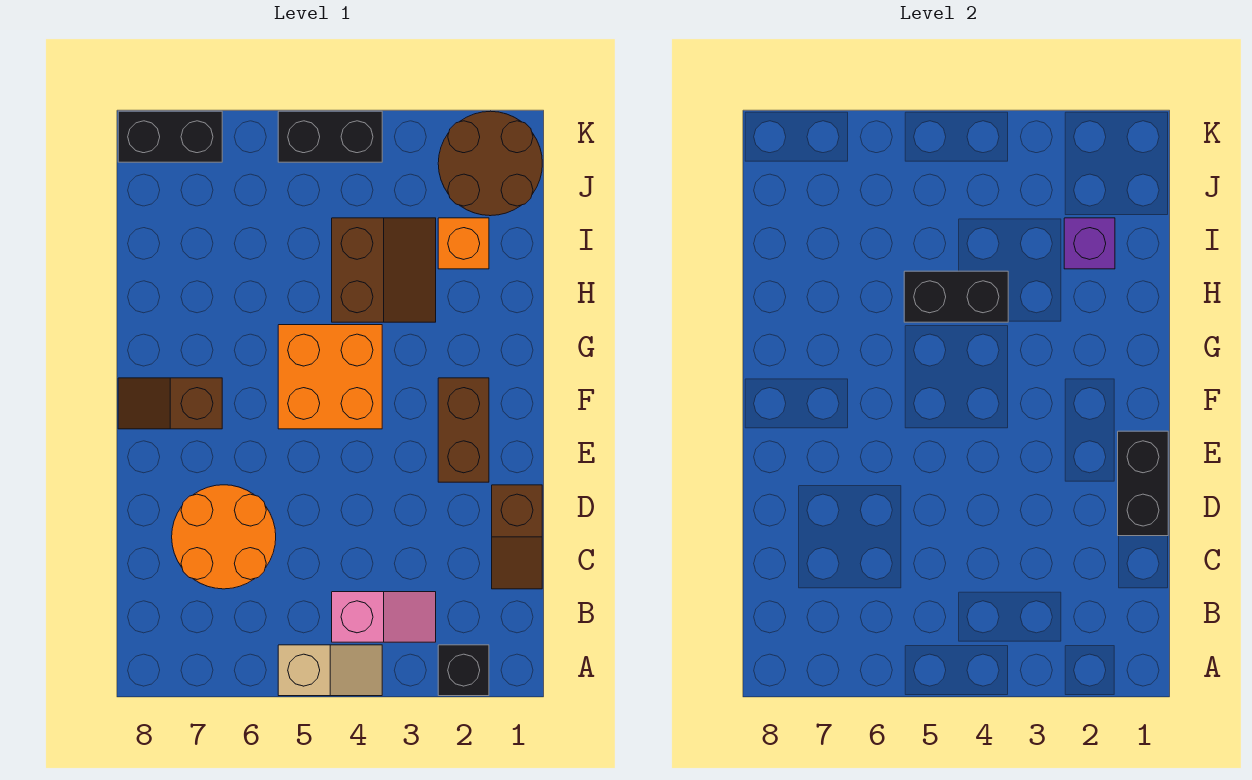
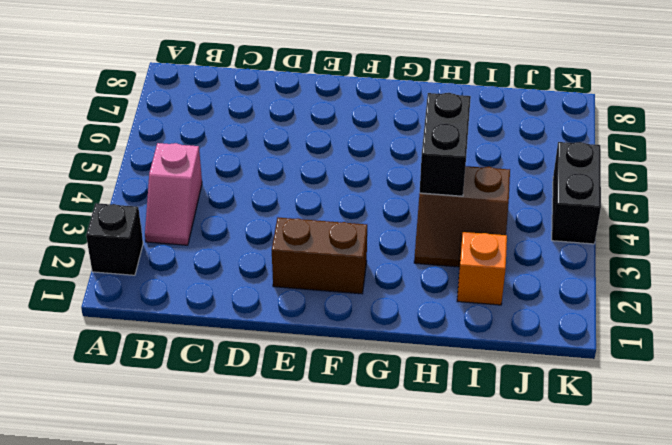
none -> tan 1x2 slope [278,645,382,696]
none -> brown 1x2 slope [492,485,542,589]
none -> orange 2x2 round brick [172,485,276,589]

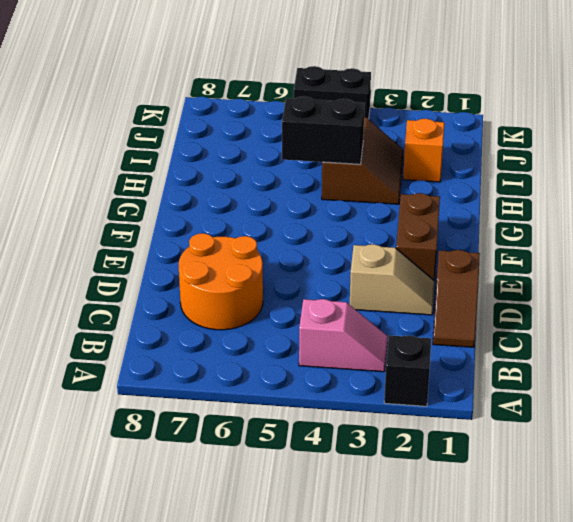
tan 1x2 slope [350,244,435,315] -> tan 1x2 slope moved to [278,645,382,696]
none -> orange 2x2 brick [278,325,382,429]
none -> brown 1x2 slope [118,378,222,429]
none -> brown 2x2 round brick [438,111,542,216]

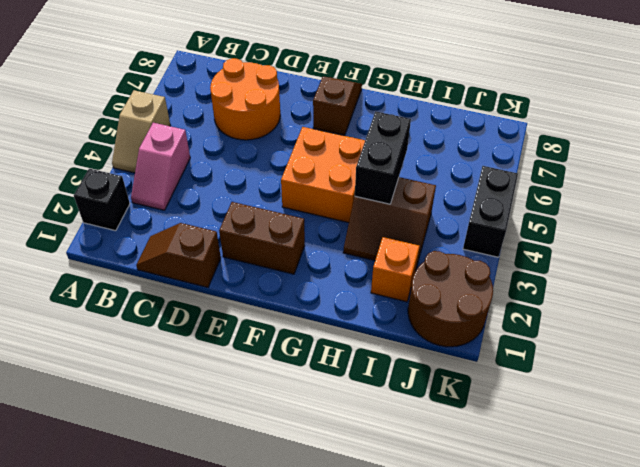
none -> black 1x2 brick [118,111,222,162]
none -> black 1x2 brick [1118,431,1168,536]
none -> purple 1x1 brick [1064,218,1115,269]

